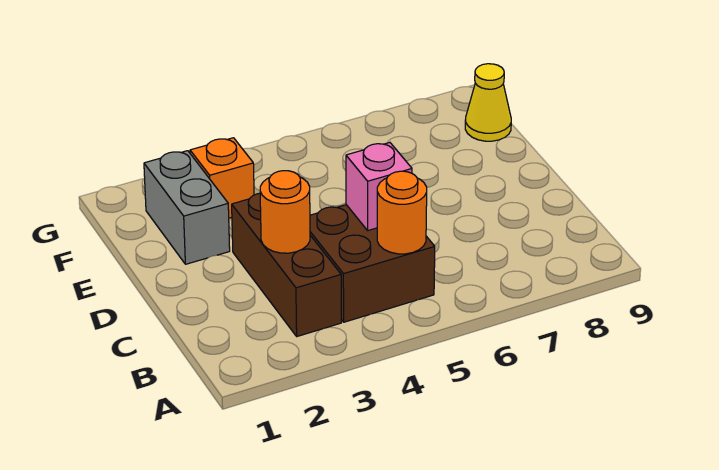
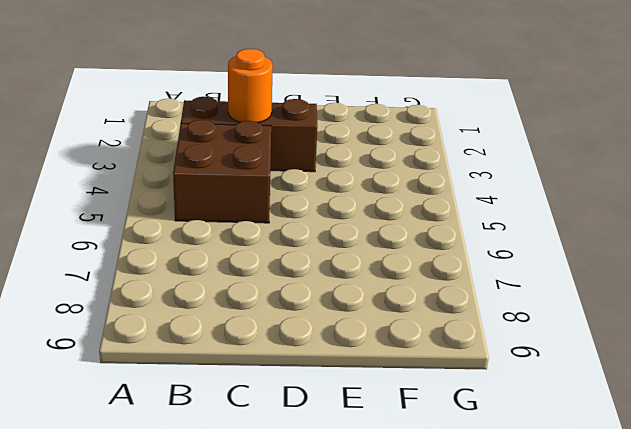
none -> grey 1x2 brick [144,151,230,264]
none -> orange 1x1 brick [190,138,254,218]

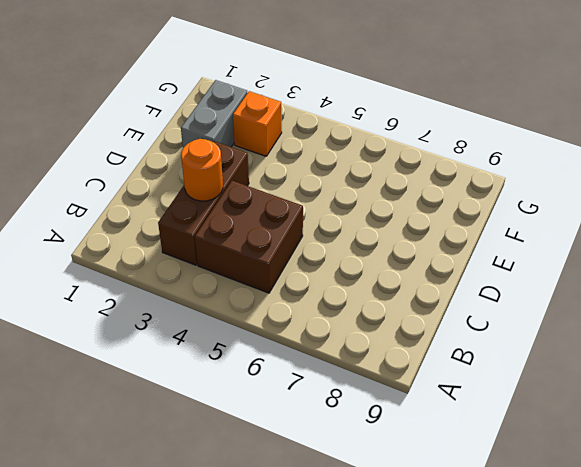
none -> yellow 1x1 cone [465,64,511,141]
none -> orange 1x1 round brick [377,171,427,254]

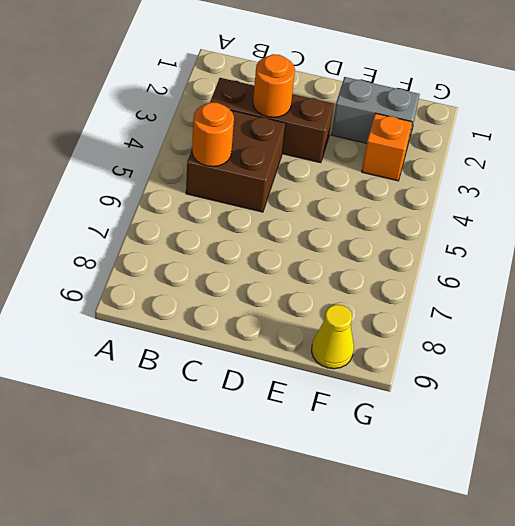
none -> pink 1x1 brick [346,143,412,230]

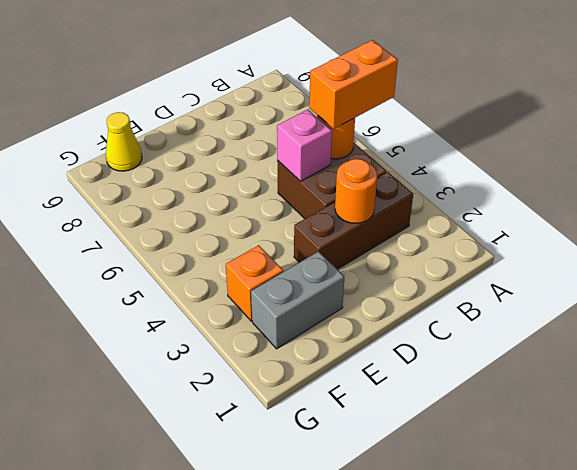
orange 1x2 brick [309,40,398,129] -> none

